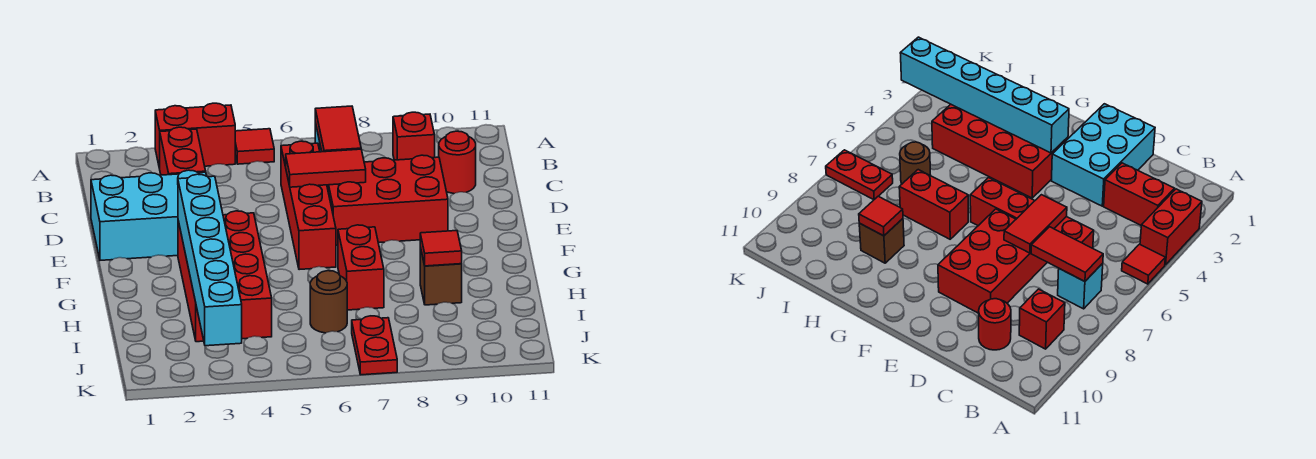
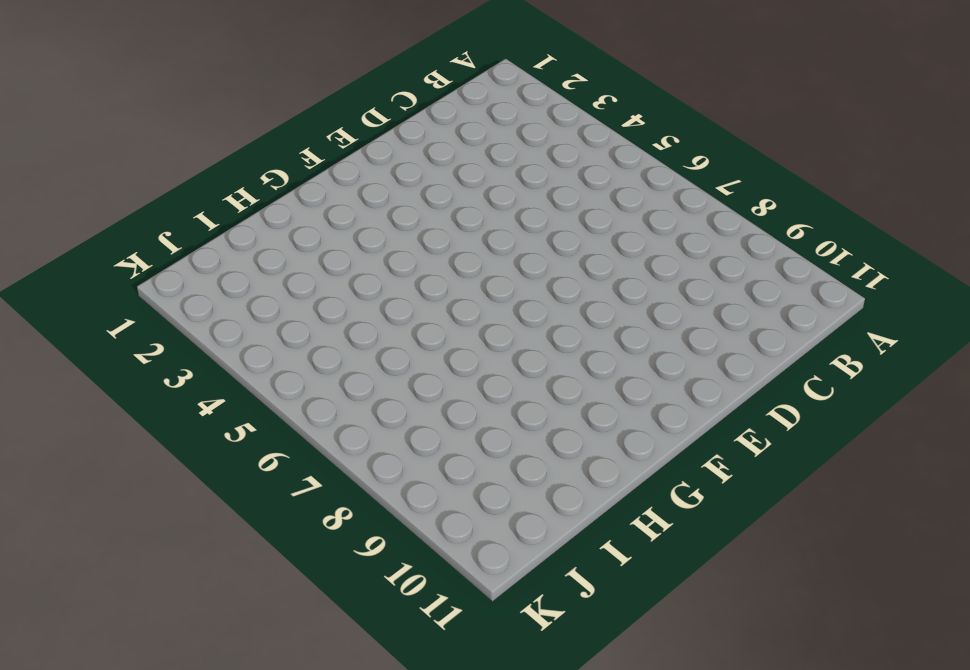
none -> red 1x2 brick [155,103,235,169]
none -> red 1x1 tile [235,129,274,164]
none -> red 1x2 brick [160,127,206,175]

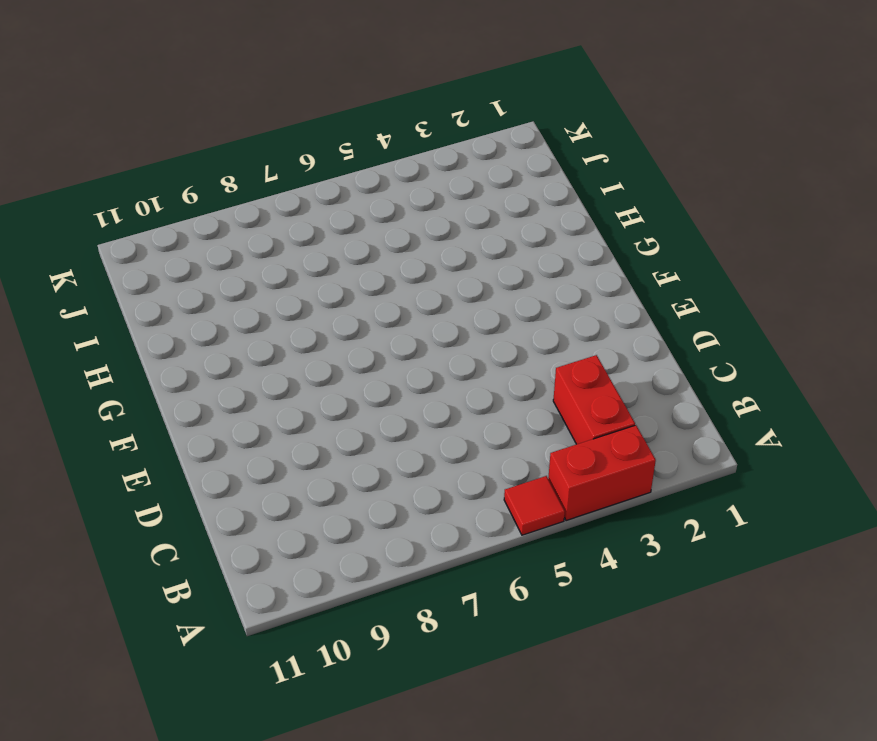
none -> cyan 1x1 brick [1058,264,1103,309]
none -> red 1x1 brick [393,112,435,160]
none -> red 1x4 brick [281,141,336,270]

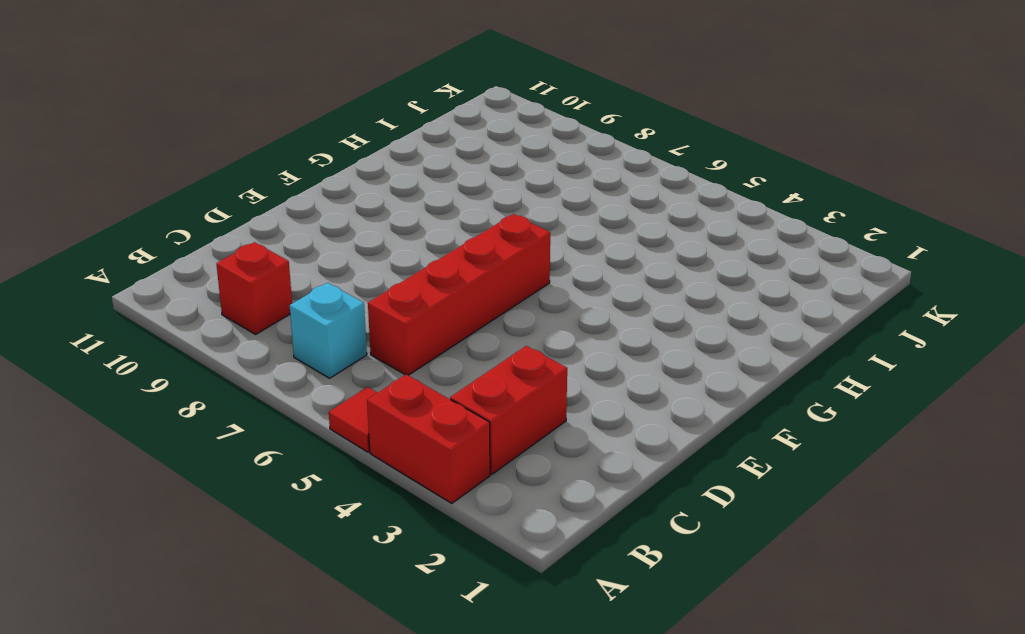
none -> red 1x1 round brick [439,131,476,193]
none -> cyan 2x3 brick [91,170,207,260]
none -> red 2x3 brick [327,155,448,245]

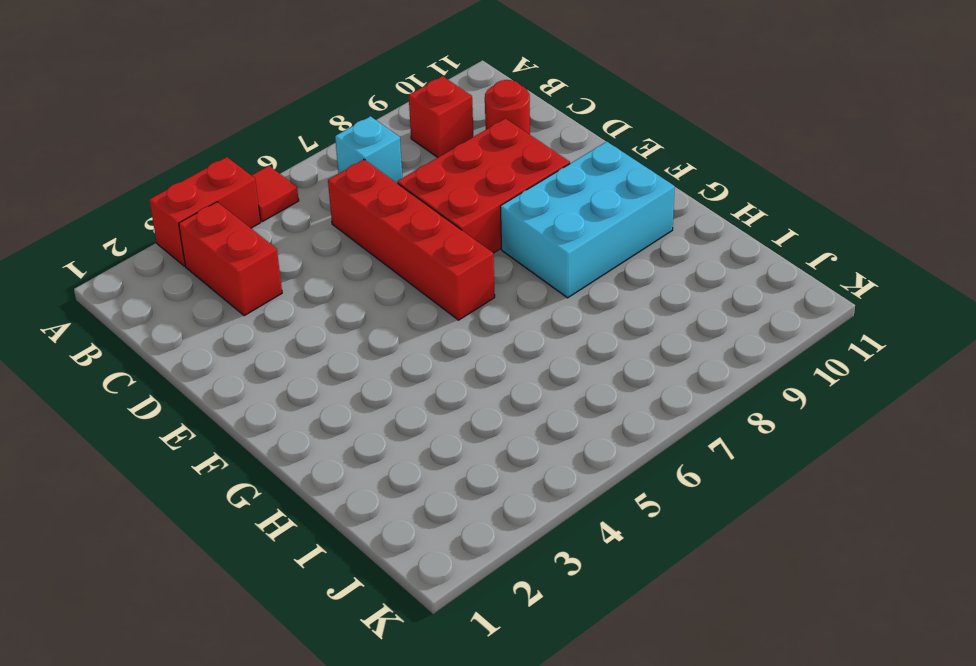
cyan 2x3 brick [500,142,675,298] -> cyan 2x3 brick moved to [91,170,207,260]
none -> red 2x4 brick [178,211,272,342]
none -> red 1x2 brick [338,225,384,310]
none -> brown 1x1 brick [420,247,462,305]

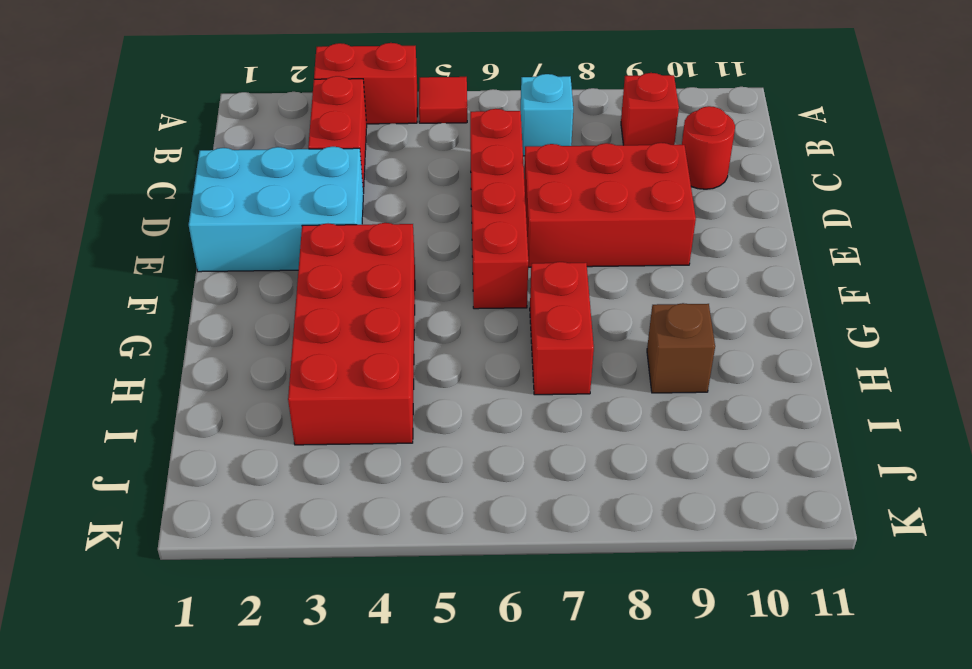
none -> brown 1x1 round brick [310,271,347,333]
none -> red 1x2 plate [352,316,397,375]
none -> red 1x2 tile [315,106,361,152]

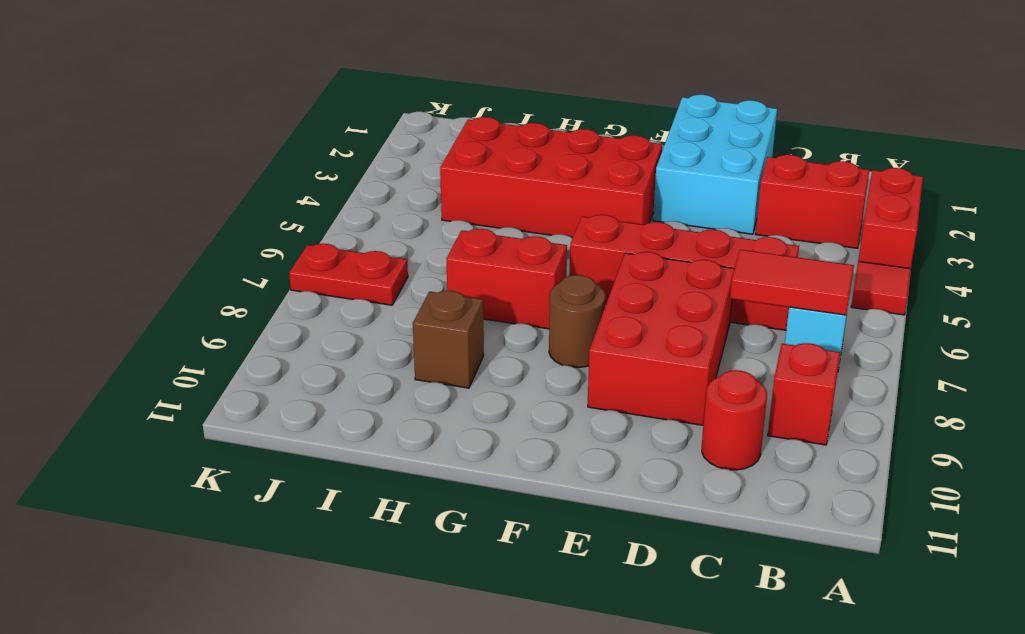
brown 1x1 round brick [549,275,606,368] -> brown 1x1 round brick moved to [310,271,347,333]
none -> red 1x2 tile [286,149,366,187]
none -> cyan 1x6 brick [178,174,242,346]
none -> red 1x1 tile [420,231,462,266]

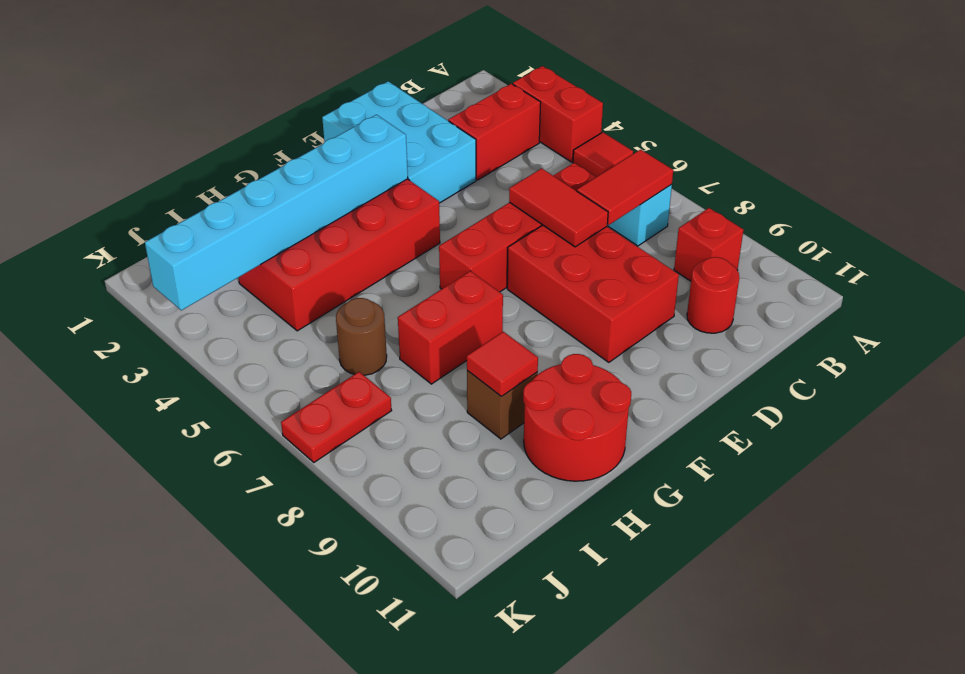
red 2x2 round brick [523,354,631,481] -> none

